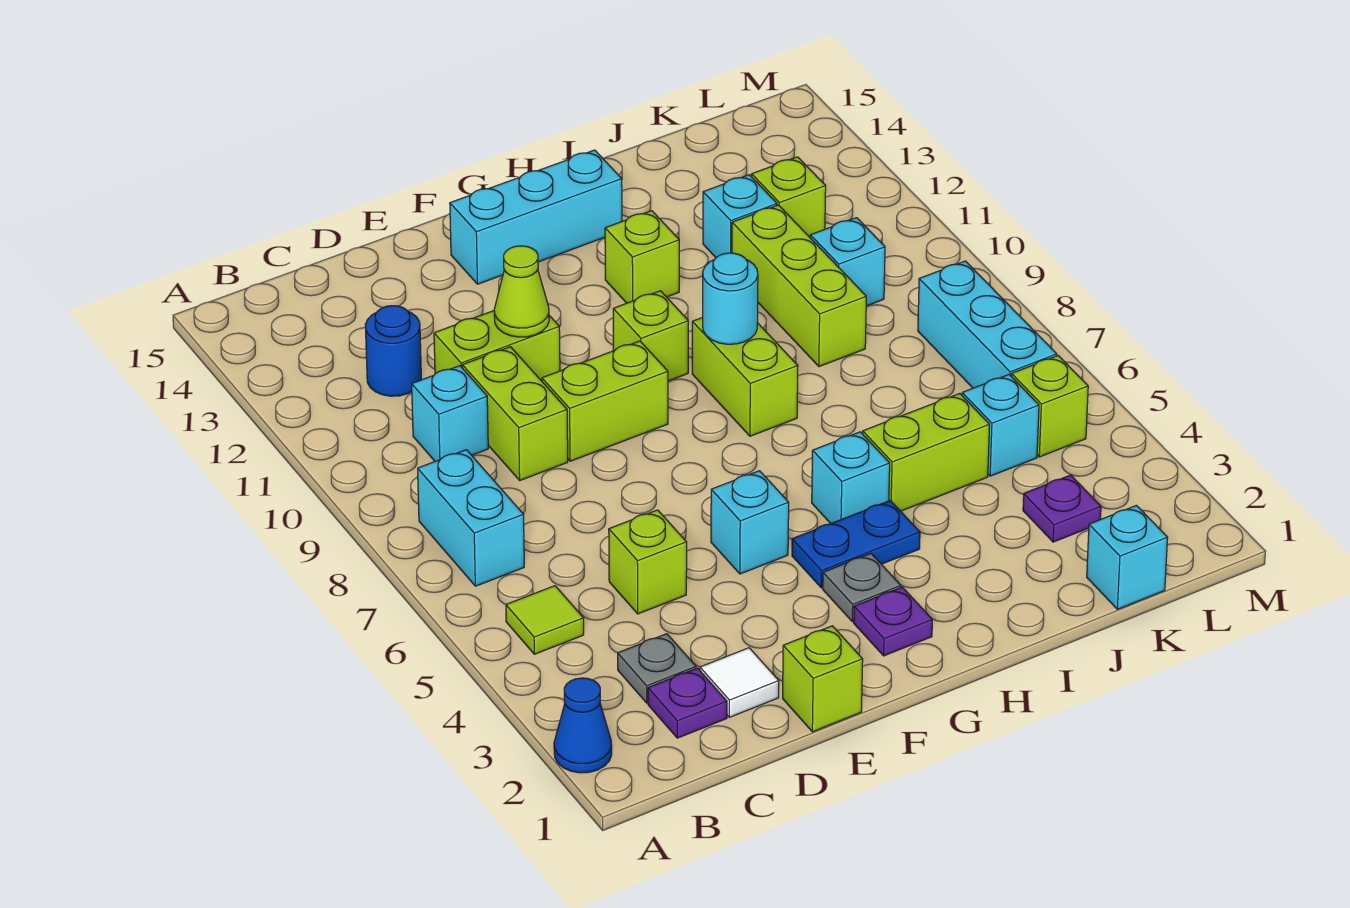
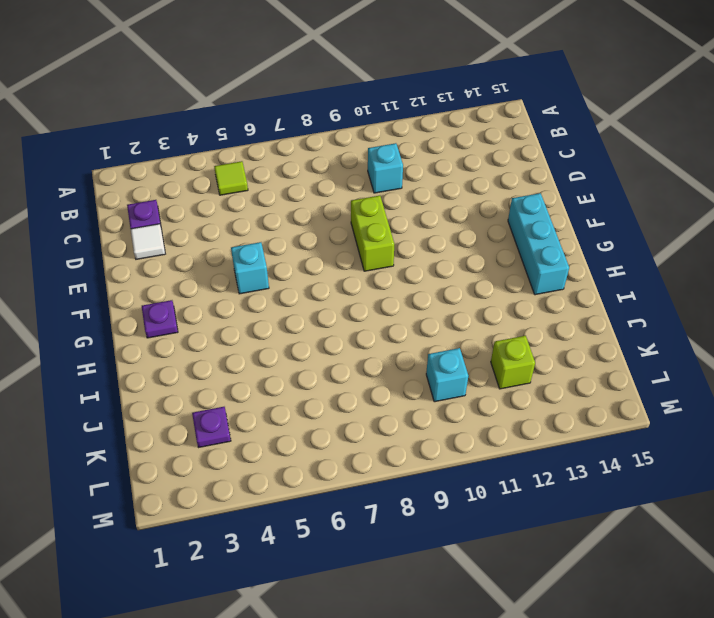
none -> blue 1x1 cone [554,678,612,773]
none -> cyan 1x2 brick [418,450,524,586]
none -> grey 1x1 plate [618,634,696,703]
none -> blue 1x1 round brick [365,306,421,396]

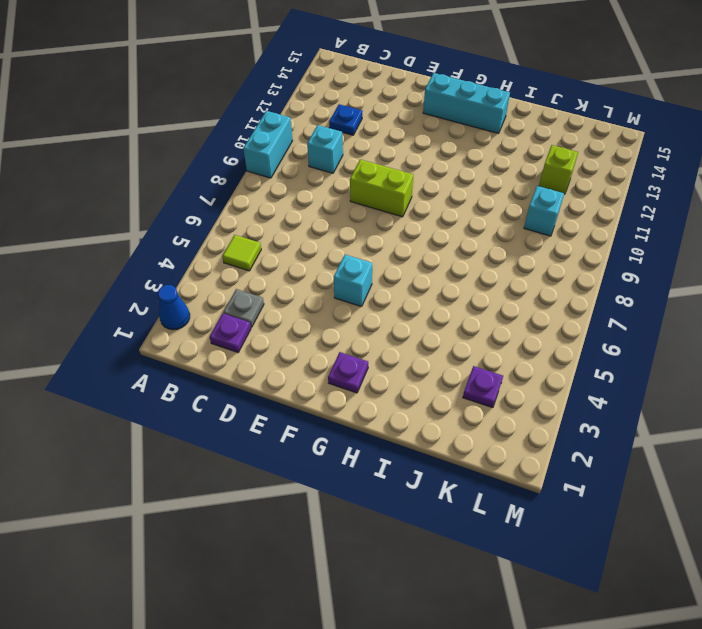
cyan 1x2 brick [243,111,293,178] -> cyan 1x2 brick moved to [418,450,524,586]
blue 1x1 plate [329,104,362,135] -> blue 1x1 round brick [365,306,421,396]
none -> white 1x1 tile [700,648,779,717]
none -> lime 1x1 brick [609,510,687,614]
none -> lime 1x2 brick [462,347,568,480]
none -> lime 1x2 brick [434,311,560,381]

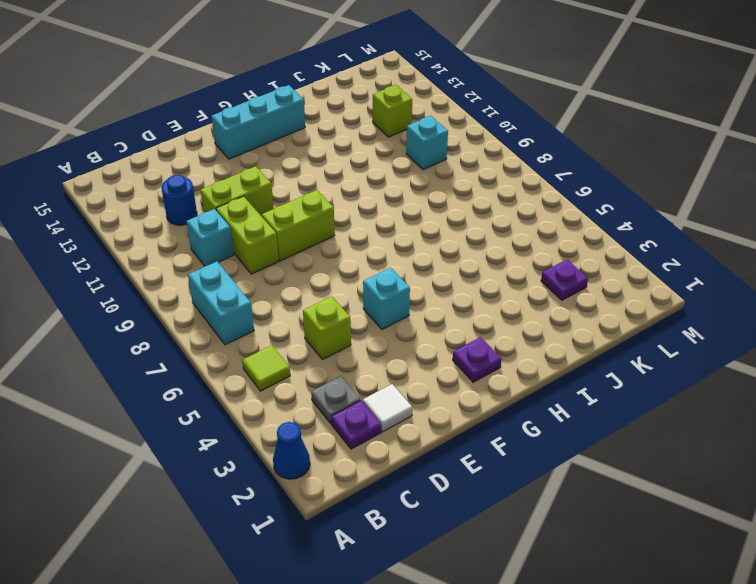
none -> lime 1x1 brick [783,626,863,732]
none -> grey 1x1 plate [823,554,901,622]
none -> blue 1x2 plate [792,501,920,588]
none -> lime 1x1 brick [613,291,688,381]

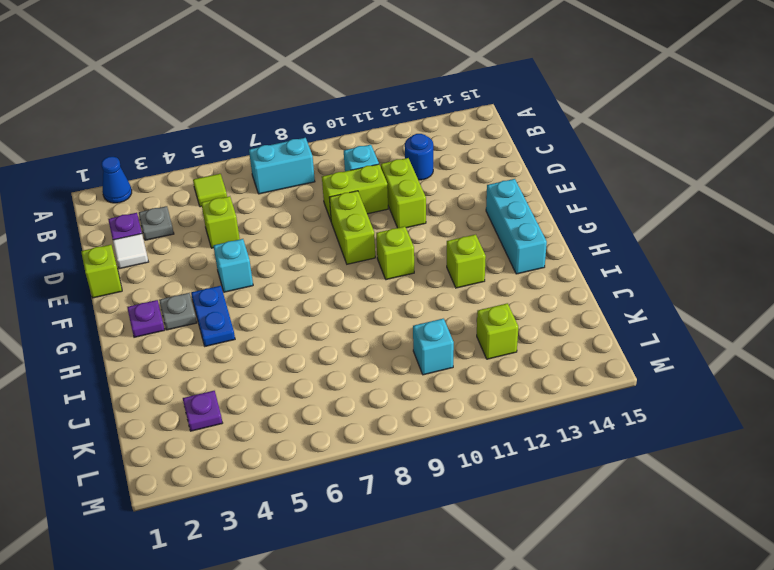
none -> cyan 1x1 brick [812,432,890,524]
none -> lime 1x2 brick [692,317,798,436]
none -> lime 1x2 brick [863,394,990,511]
none -> lime 1x3 brick [732,205,866,367]

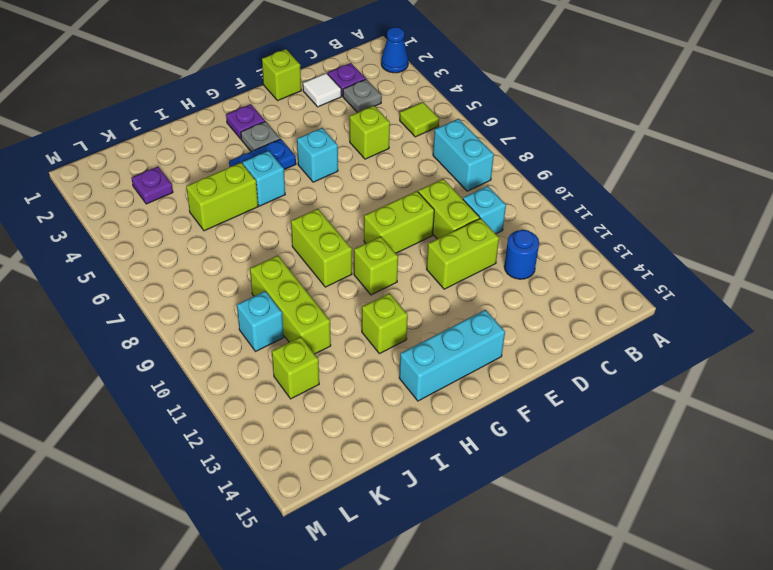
none -> cyan 1x1 brick [703,175,777,257]
none -> cyan 1x1 brick [1087,505,1168,609]
none -> cyan 1x1 brick [962,375,1039,476]
none -> lime 1x1 brick [1011,356,1088,457]

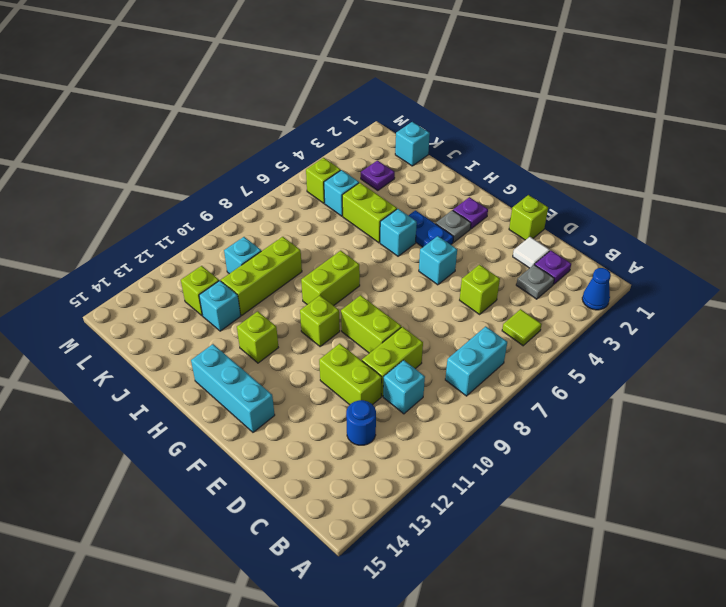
none -> cyan 1x3 brick [918,261,1057,388]
none -> lime 1x1 cone [494,246,549,337]
none -> cyan 1x1 round brick [703,253,758,344]

